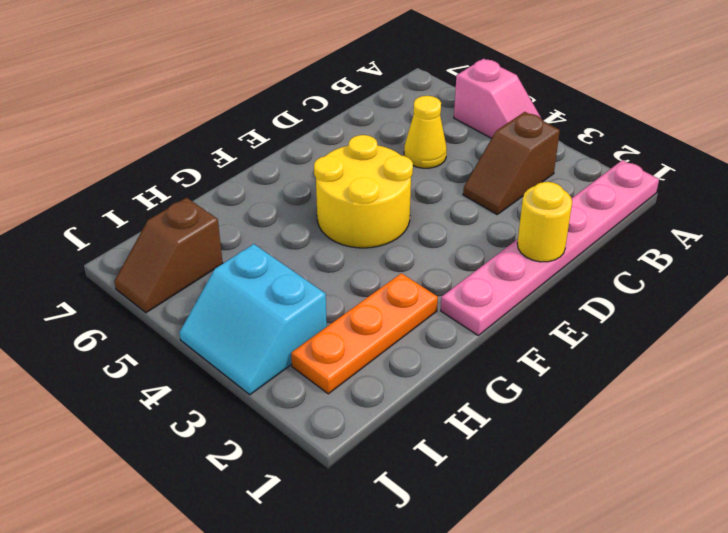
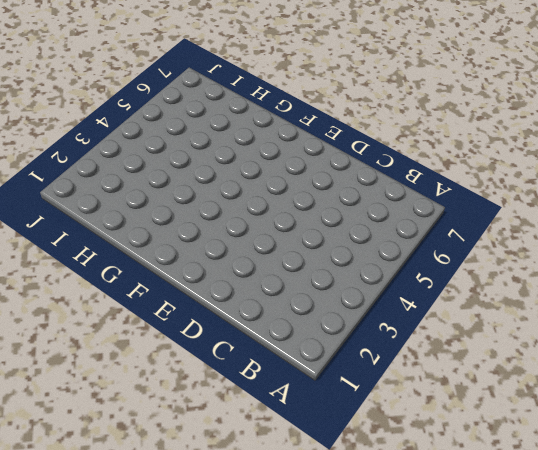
none -> pink 1x6 plate [441,160,659,335]
none -> pink 1x2 slope [454,59,541,138]

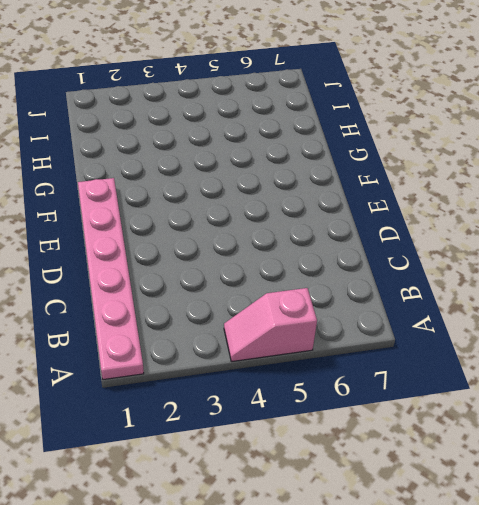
none -> brown 1x2 slope [463,112,560,214]
none -> yellow 1x1 cone [404,96,447,168]

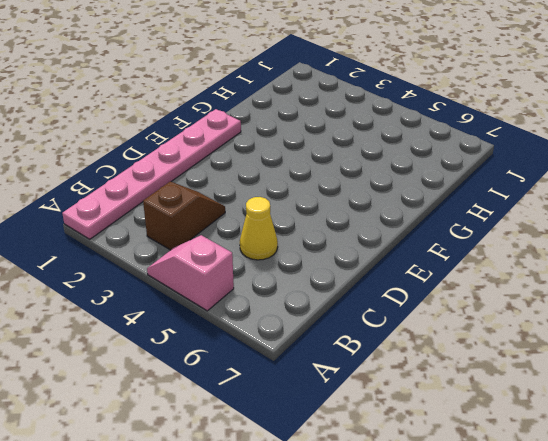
none -> yellow 2x2 round brick [314,135,413,248]
none -> orange 1x3 plate [291,273,438,394]

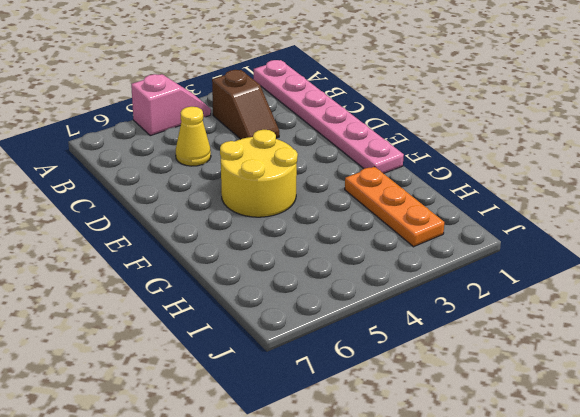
none -> cyan 2x2 slope [179,244,327,395]
none -> brown 1x2 slope [114,198,223,313]

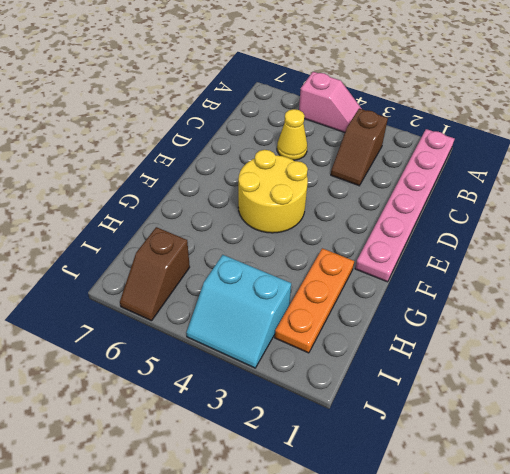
none -> yellow 1x1 round brick [517,182,572,262]

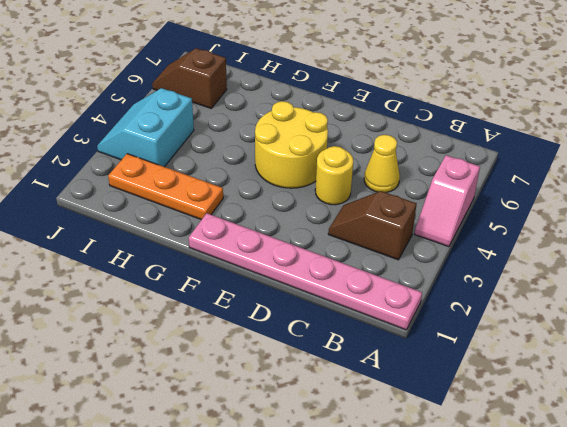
yellow 1x1 round brick [315,146,353,205] -> yellow 1x1 round brick moved to [517,182,572,262]

